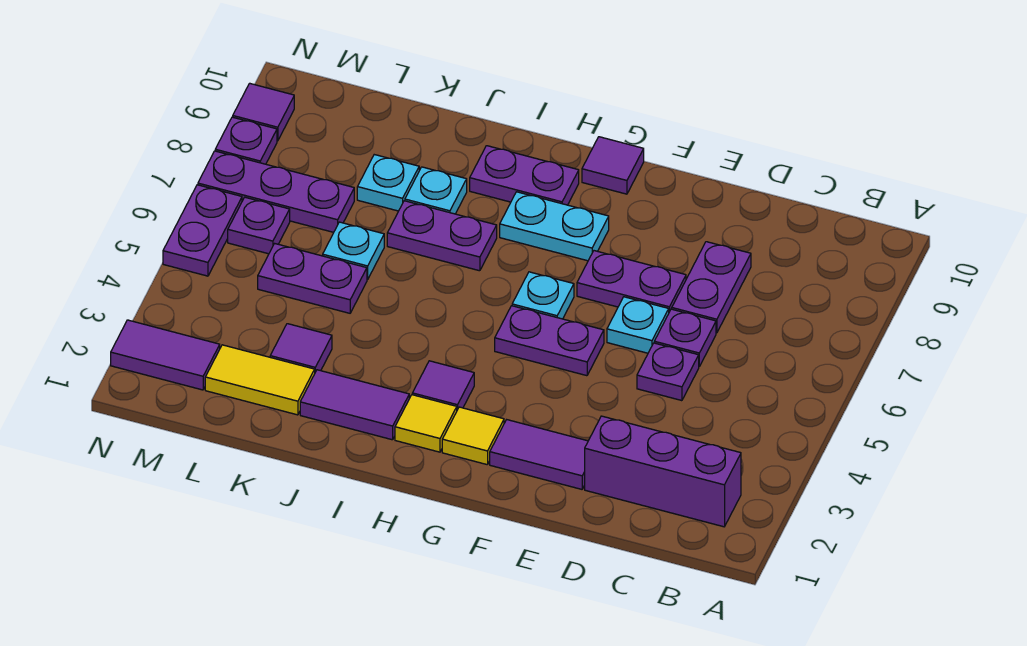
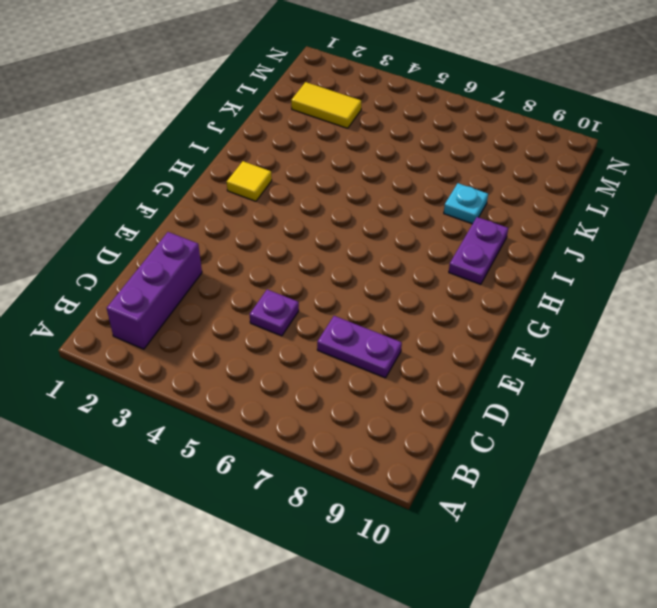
yellow 1x2 tile [291,82,361,128] -> yellow 1x2 tile turned to [205,345,315,415]
none -> purple 1x1 plate [654,309,716,366]
none -> purple 1x2 tile [490,420,588,489]
none -> cyan 1x1 plate [607,297,669,353]

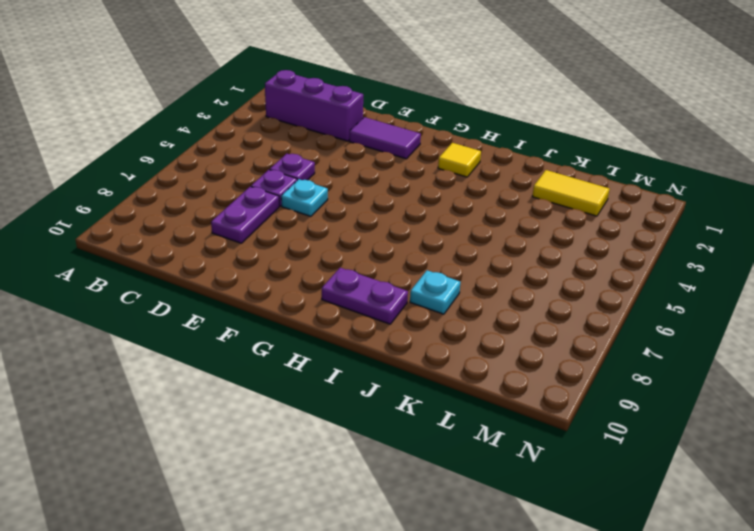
none -> purple 1x2 plate [577,251,686,312]
none -> purple 1x2 plate [495,306,604,376]
none -> yellow 1x1 tile [442,407,504,465]

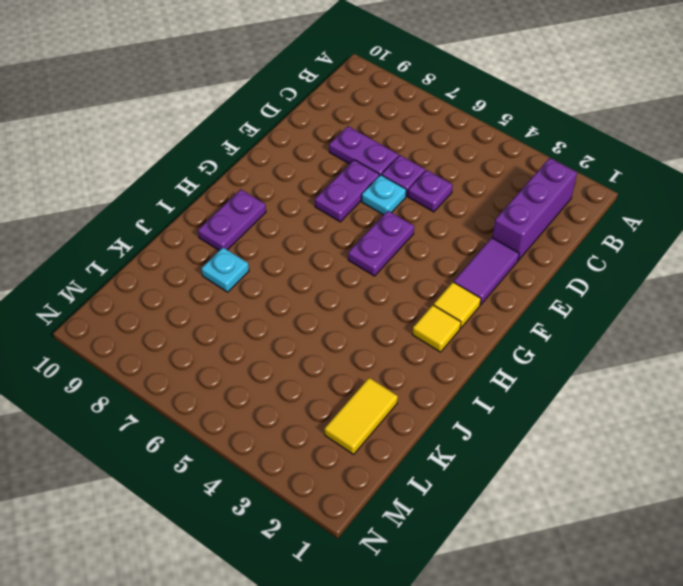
none -> cyan 1x1 plate [512,272,574,319]
none -> cyan 1x2 plate [500,192,609,261]
none -> purple 1x1 tile [582,137,644,194]

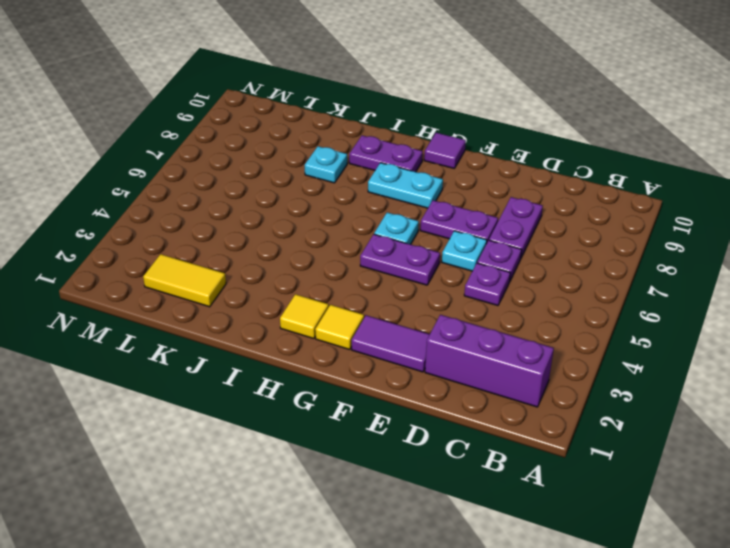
none -> purple 1x1 tile [412,361,474,410]
none -> purple 1x2 tile [300,370,409,440]
none -> purple 1x2 plate [387,201,497,271]

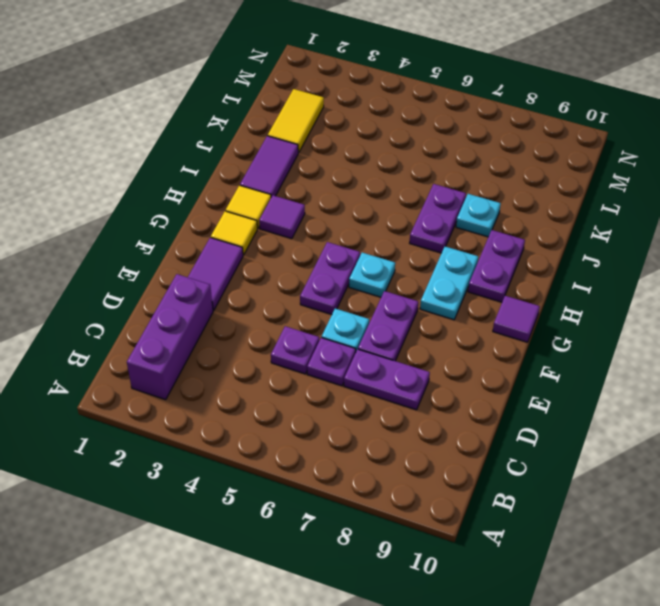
none -> purple 1x1 tile [270,324,332,372]
none -> purple 1x2 plate [258,244,367,313]
none -> cyan 1x1 plate [323,222,384,280]

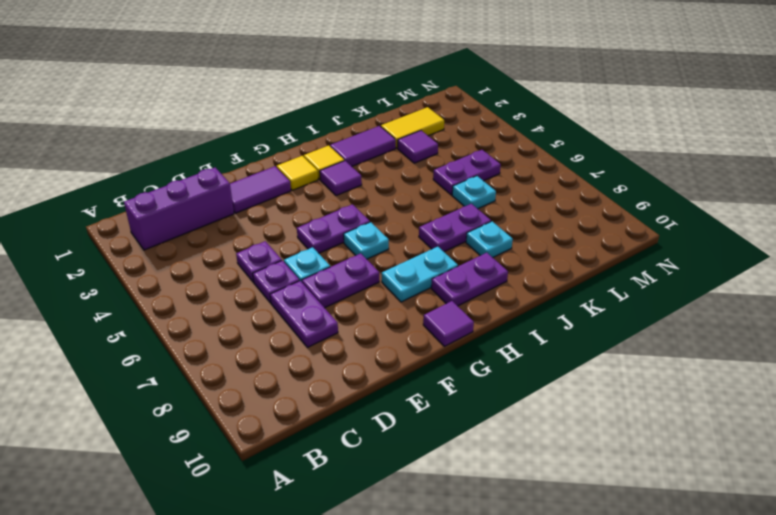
none -> cyan 1x1 plate [357,155,419,211]
none -> purple 1x3 plate [198,151,354,232]
none -> purple 1x2 tile [111,320,220,390]

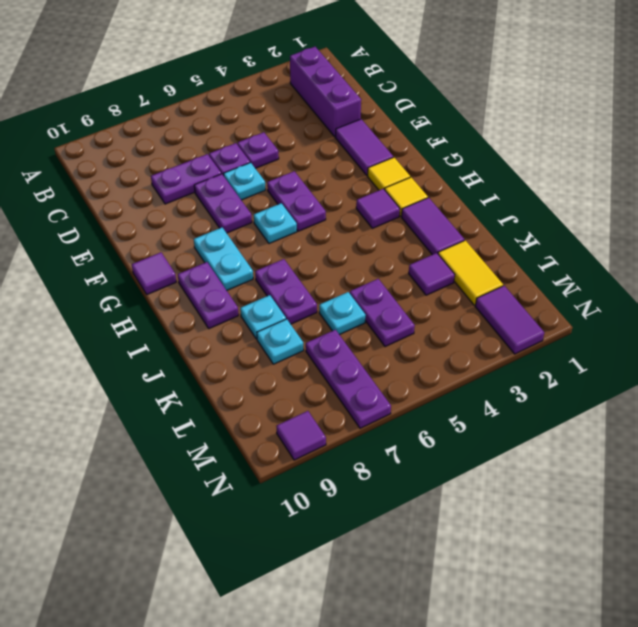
none -> purple 1x1 plate [228,197,290,254]
none -> purple 1x2 plate [163,185,242,276]
none -> purple 1x1 plate [215,117,277,164]

